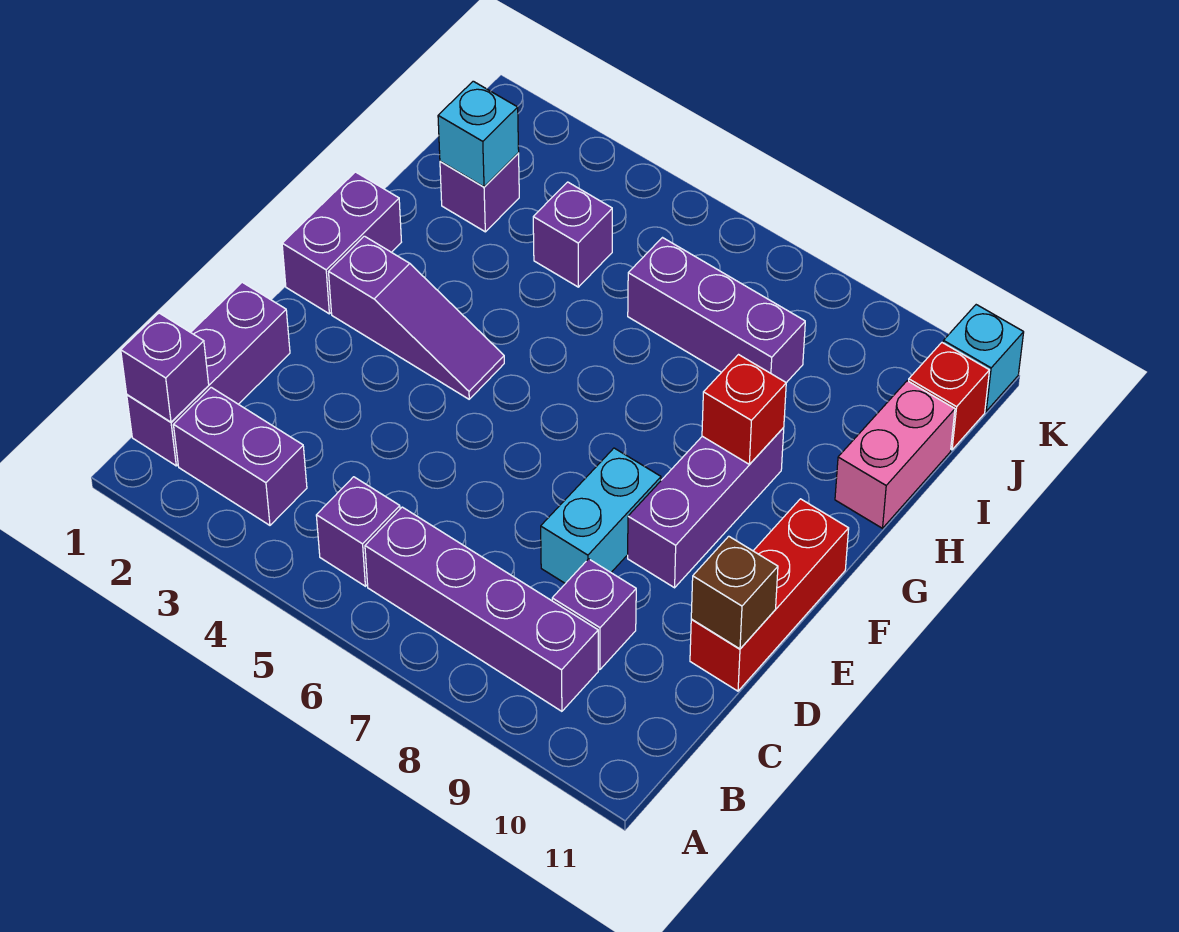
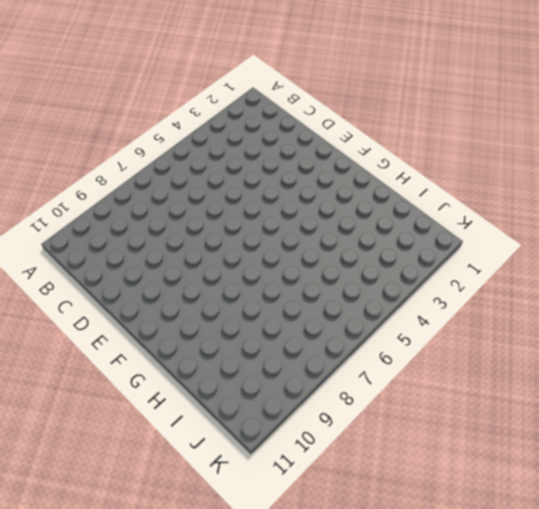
none -> purple 1x3 brick [127,282,290,466]
none -> purple 1x2 brick [174,387,307,525]
none -> purple 1x1 brick [316,477,400,586]

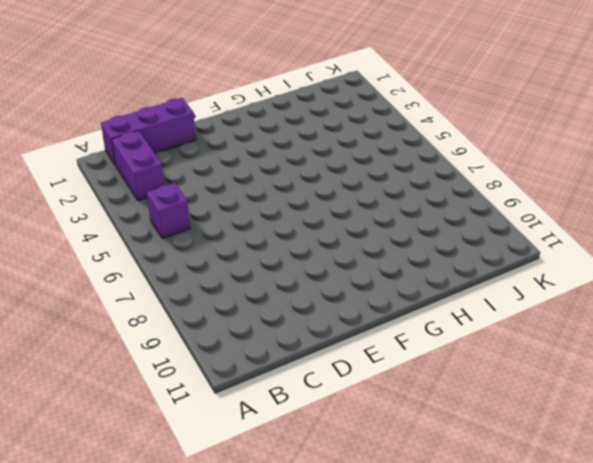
none -> purple 1x4 brick [365,507,598,711]
none -> purple 1x1 brick [552,559,636,670]
none -> cyan 1x2 brick [541,448,661,584]

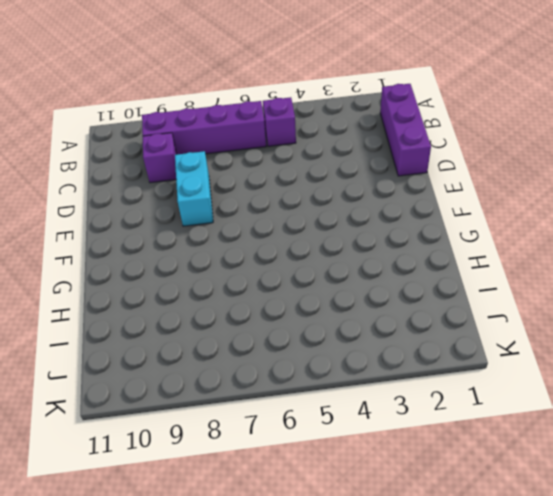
none -> purple 1x2 brick [174,387,307,525]
none -> red 1x3 brick [690,499,849,691]
none -> purple 1x3 brick [628,427,784,588]

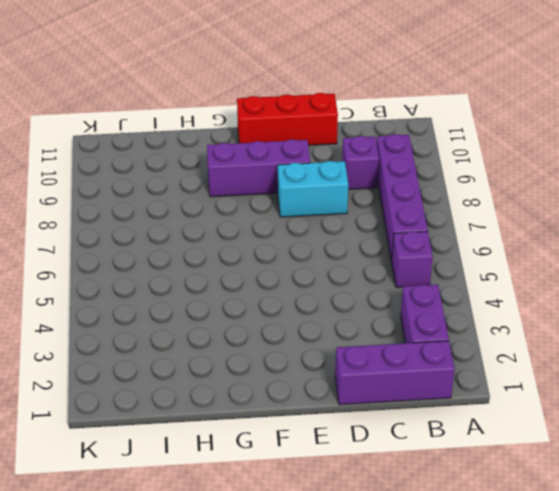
none -> purple 1x2 brick [282,172,401,314]
none -> purple 1x3 slope [329,236,504,399]
none -> pink 1x2 brick [835,381,955,528]

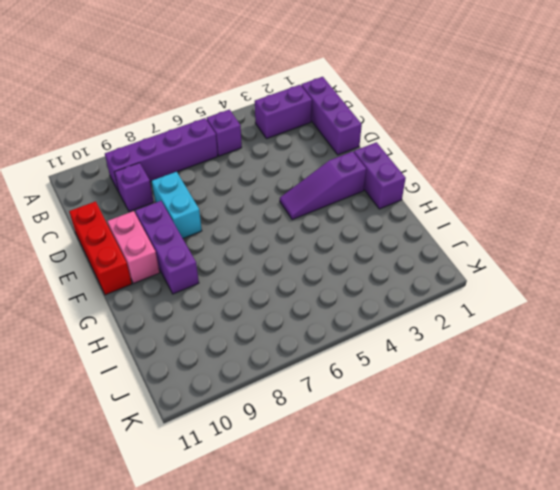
pink 1x2 brick [107,211,160,283] -> pink 1x2 brick moved to [835,381,955,528]
none -> purple 1x1 brick [440,153,519,232]
none -> purple 1x1 brick [533,182,612,287]
none -> purple 1x3 brick [628,238,805,383]

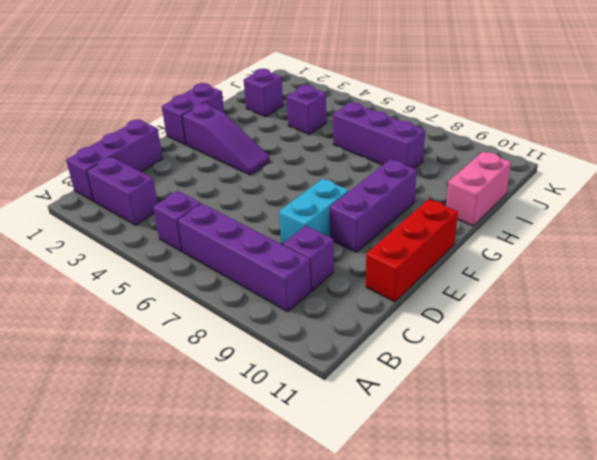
none -> red 1x1 brick [909,343,989,450]
none -> cyan 1x1 brick [943,305,1024,411]
none -> purple 1x1 brick [121,313,209,422]

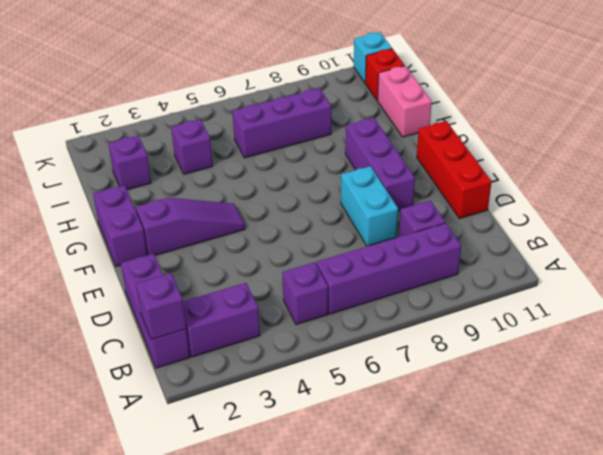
none -> brown 1x1 brick [691,536,778,649]
none -> red 1x1 brick [702,355,786,464]
none -> cyan 1x1 brick [438,81,519,187]

